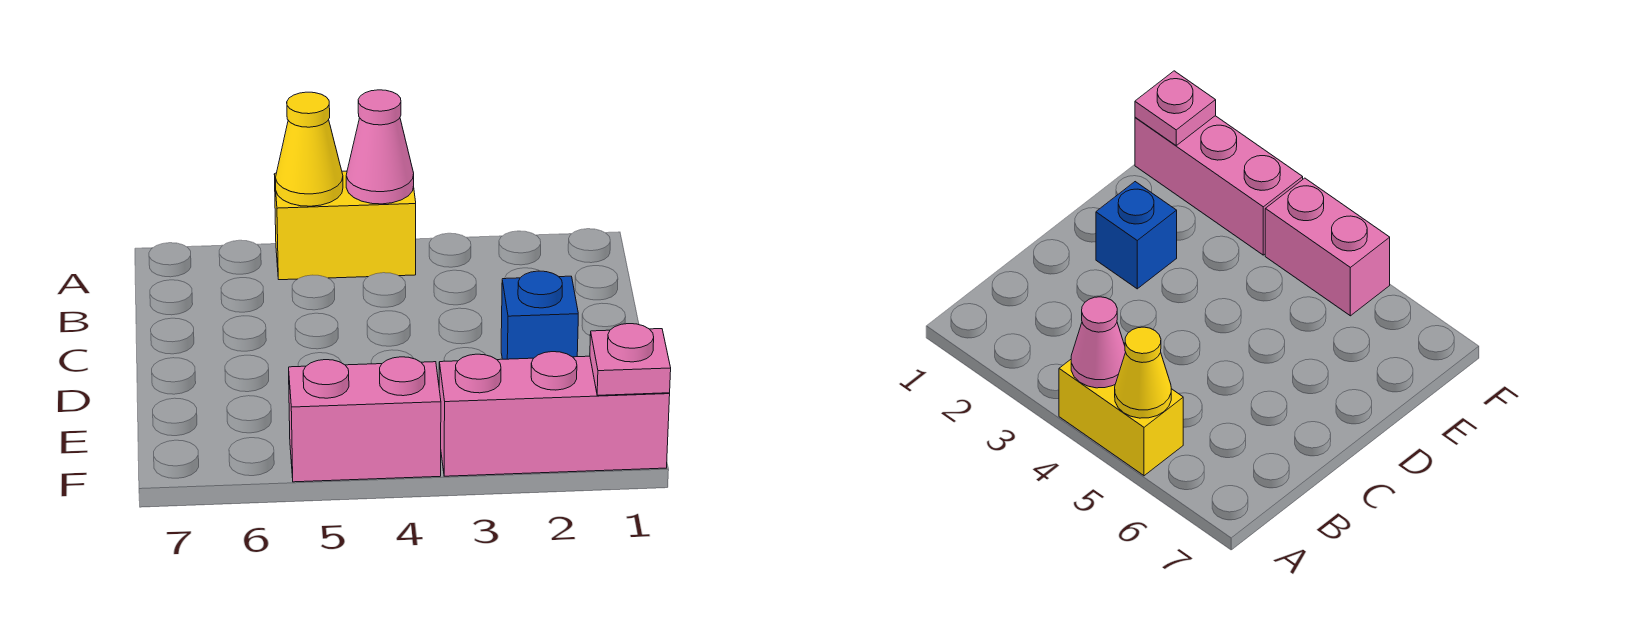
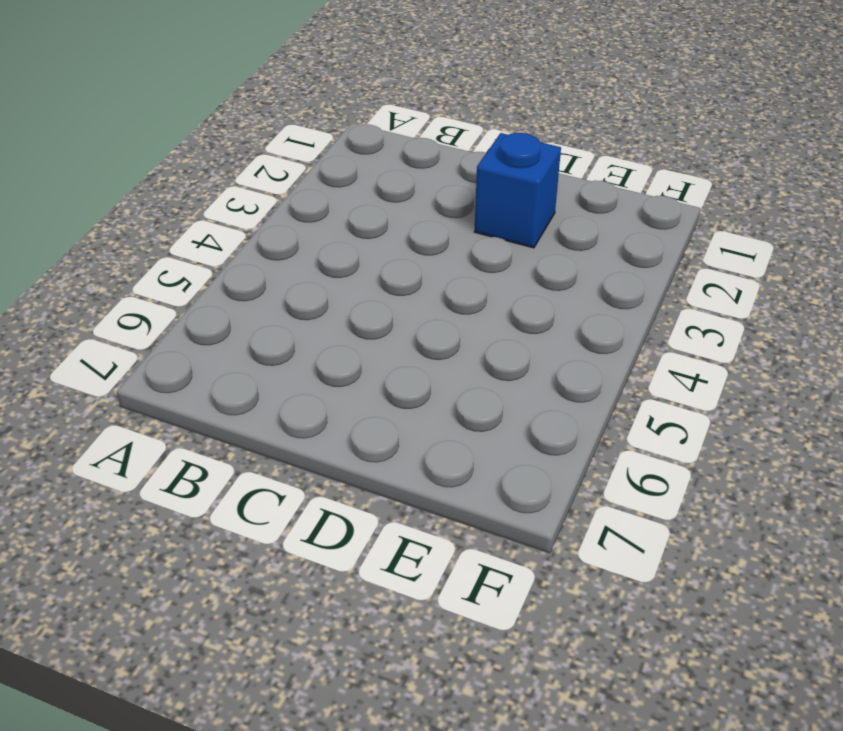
none -> yellow 1x2 brick [274,171,416,280]
none -> pink 1x3 brick [439,352,670,476]

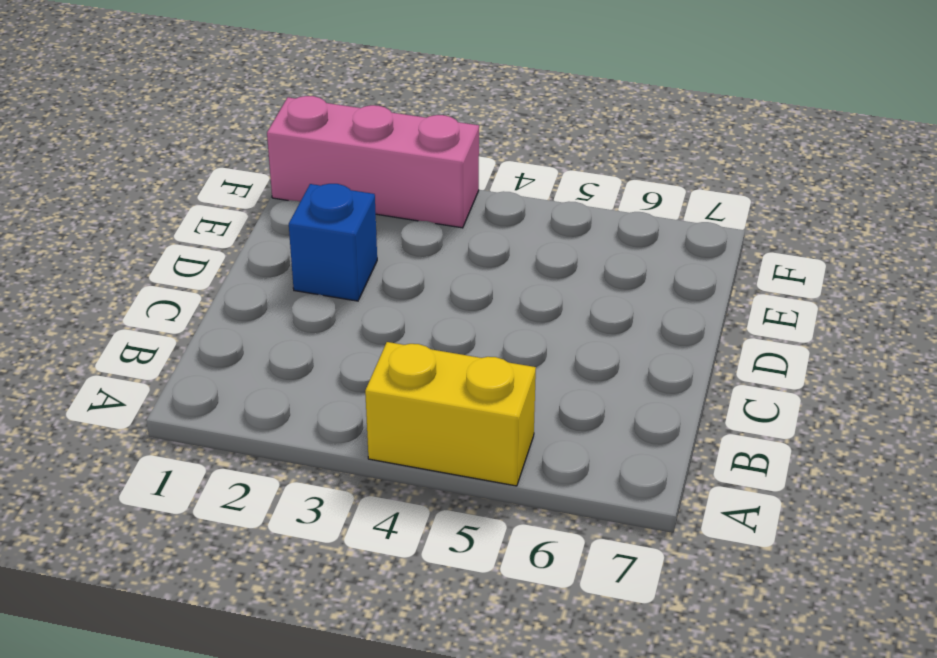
none -> pink 1x2 brick [289,357,441,482]
none -> pink 1x1 cone [346,90,414,204]

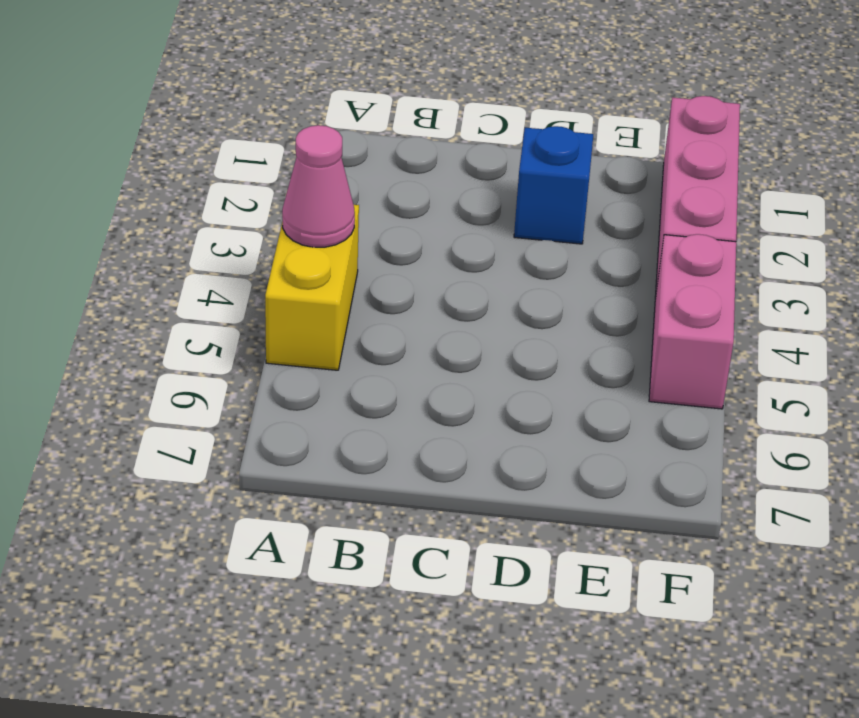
none -> yellow 1x1 cone [275,92,343,206]
none -> pink 1x1 plate [590,324,671,395]

